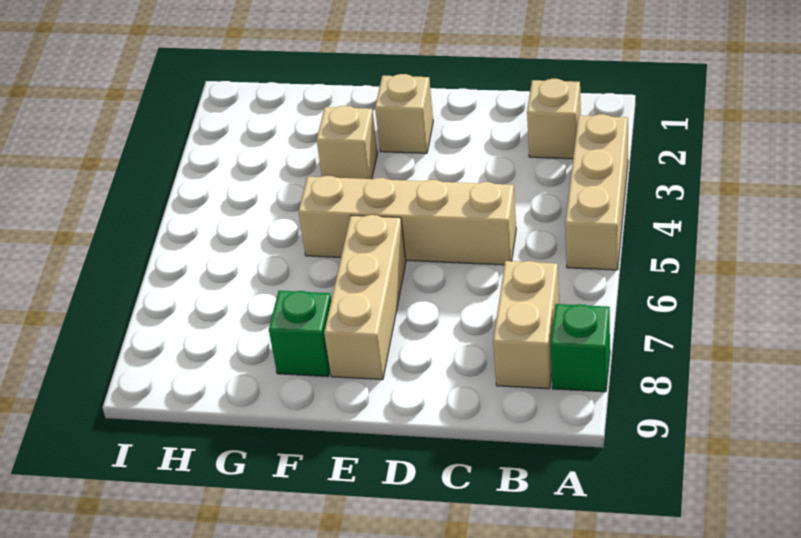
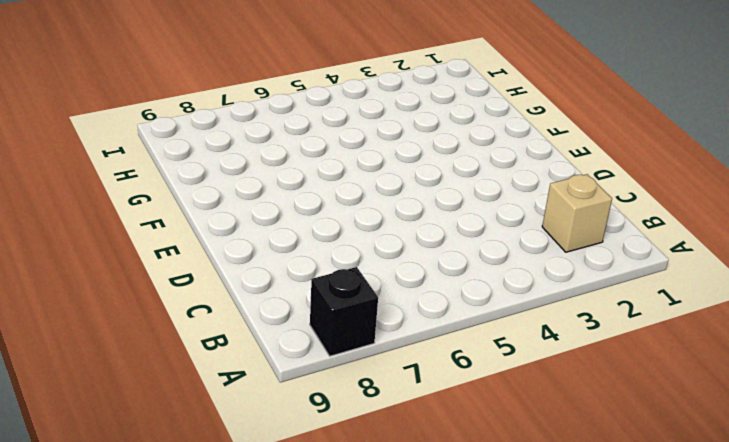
black 1x1 brick [310,267,378,356] -> green 1x1 brick [551,304,610,392]
none -> tan 1x3 brick [565,114,628,270]
none -> tan 1x2 brick [493,261,559,389]

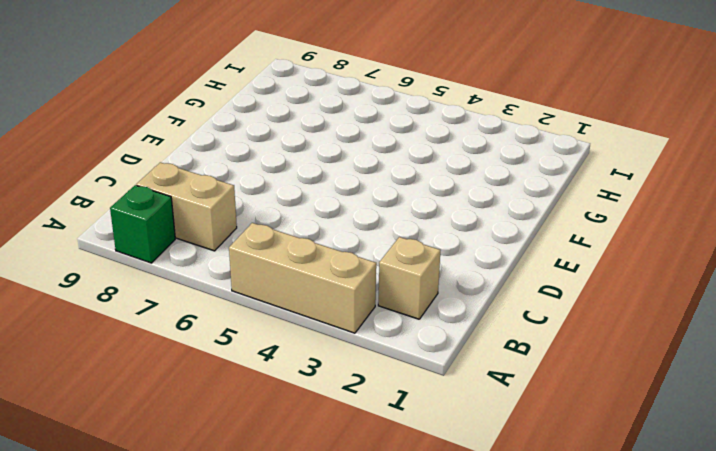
none -> tan 1x4 brick [298,176,516,265]
none -> tan 1x1 brick [375,74,433,153]

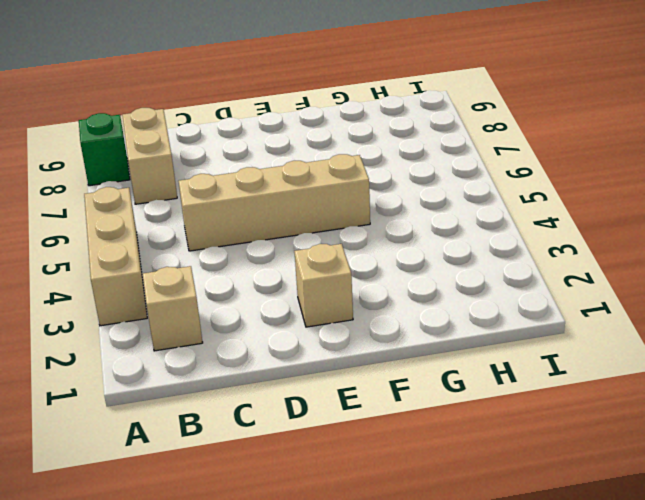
none -> tan 1x3 brick [324,215,406,380]
none -> tan 1x1 brick [317,106,378,179]

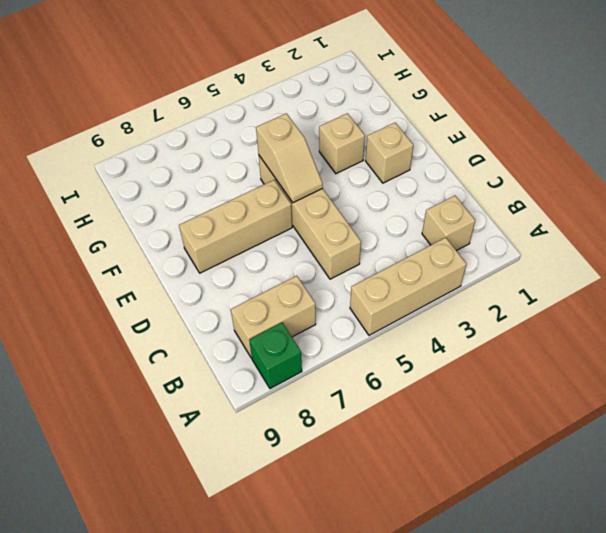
tan 1x2 slope [256,113,323,203] -> none
none -> green 1x1 brick [269,291,331,377]

